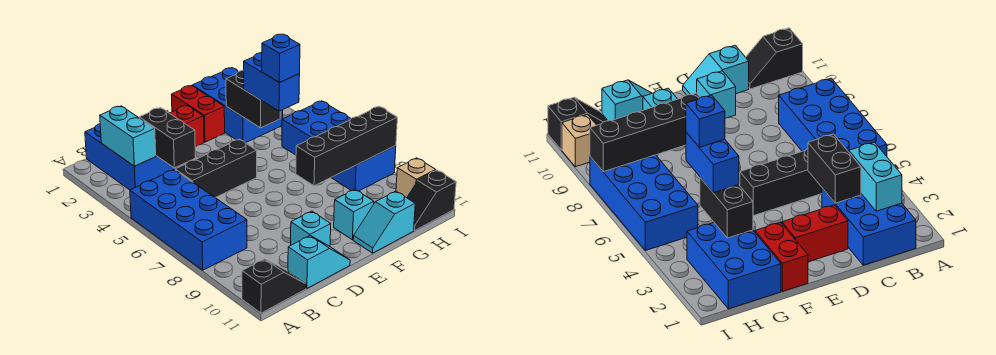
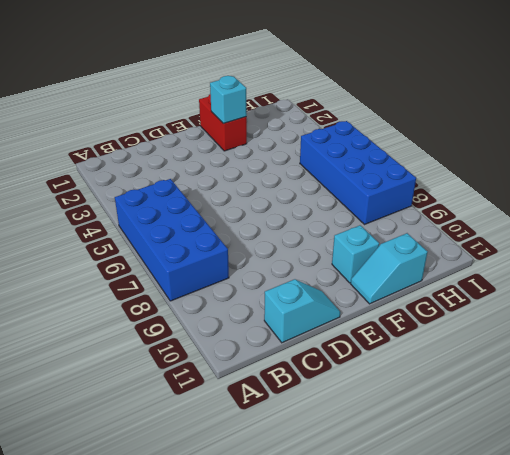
cyan 1x1 brick [210,76,247,124] -> cyan 1x1 brick moved to [291,211,331,246]
none -> black 1x2 slope [242,259,306,313]
none -> blue 2x3 brick [85,124,178,190]
none -> black 1x3 brick [175,139,257,198]

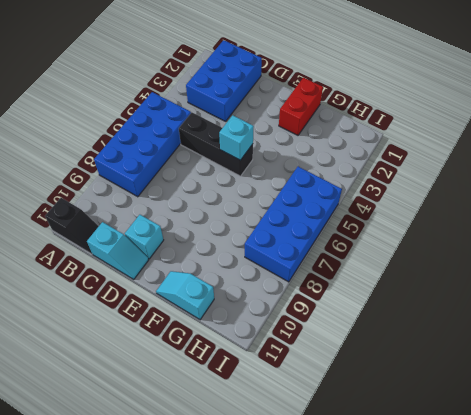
cyan 1x1 brick [219,115,254,160] -> cyan 1x1 brick moved to [334,189,374,240]
none -> red 1x2 brick [169,105,204,147]
none -> blue 2x3 brick [192,68,283,143]
none -> black 1x2 slope [406,170,456,231]

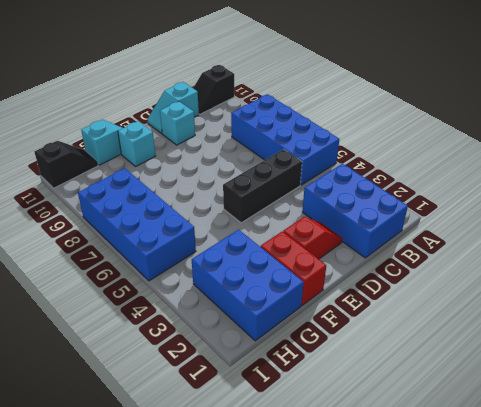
red 1x2 slope [283,217,343,259] -> red 1x2 brick [169,105,204,147]
none -> tan 1x1 brick [396,158,436,197]
none -> cyan 1x2 brick [100,106,156,166]
none -> black 1x2 brick [139,108,195,168]

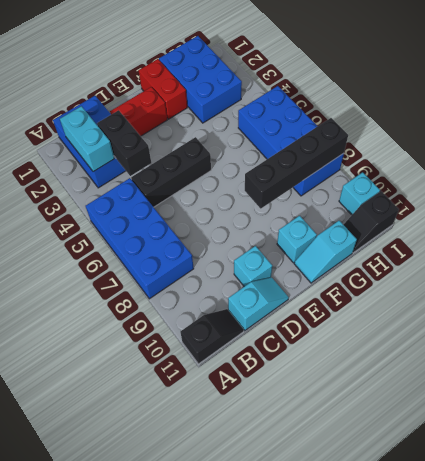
cyan 1x1 brick [339,172,380,215] -> tan 1x1 brick [396,158,436,197]
none -> black 1x2 brick [226,70,280,128]
none -> blue 1x2 brick [244,53,300,111]
none -> blue 1x1 brick [262,34,300,83]

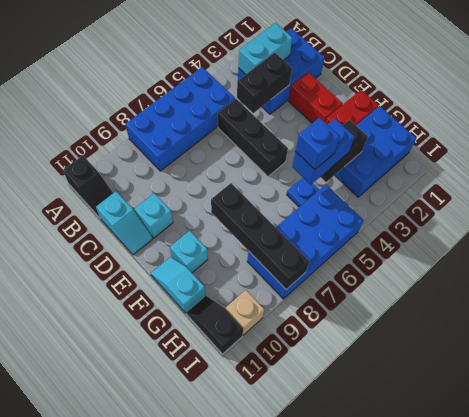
blue 1x1 plate [287,178,319,207] -> none

